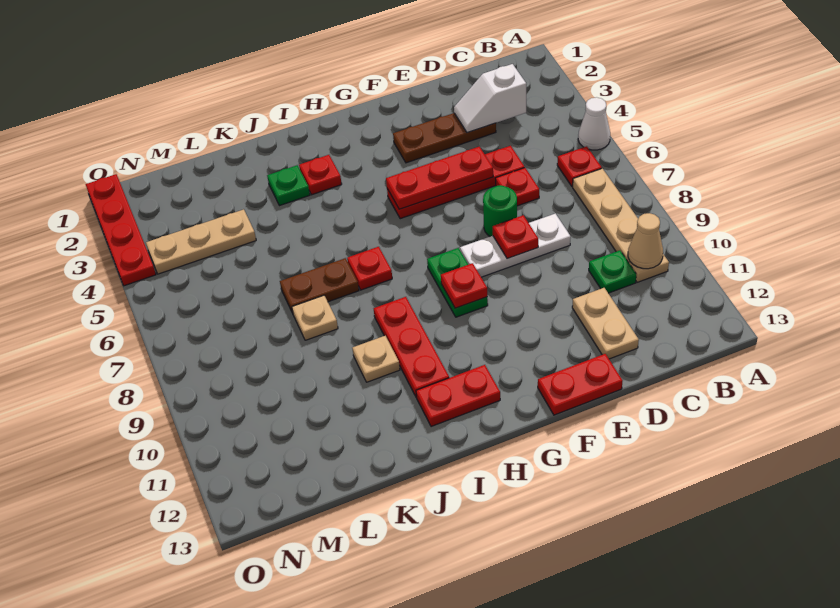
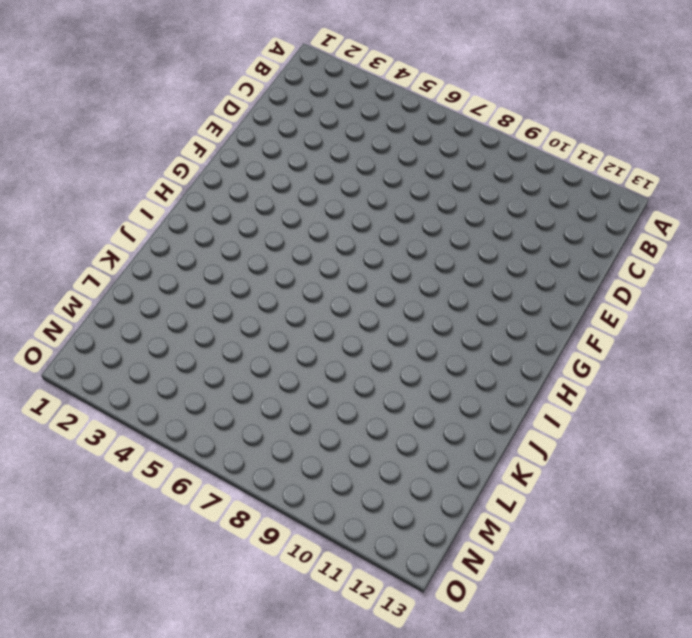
none -> white 1x1 cone [578,97,610,150]
none -> red 1x1 plate [557,146,602,187]
none -> tan 1x4 plate [573,168,669,282]

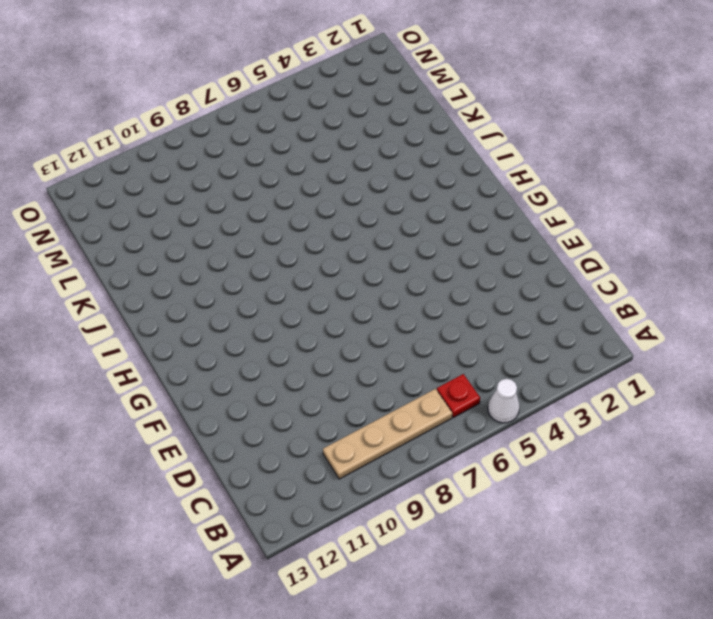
none -> green 1x1 plate [589,250,636,293]
none -> brown 1x3 plate [393,113,496,163]
none -> red 1x4 plate [387,146,525,219]

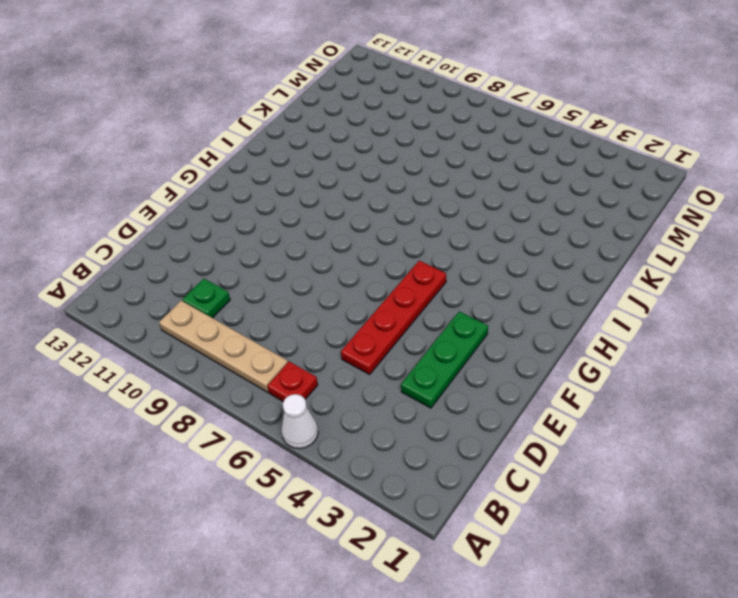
green 1x3 plate [401,311,488,408] -> brown 1x3 plate [393,113,496,163]
none -> red 1x1 plate [496,168,539,206]
none -> white 1x3 plate [460,214,571,277]
none -> tan 1x2 plate [572,288,639,359]

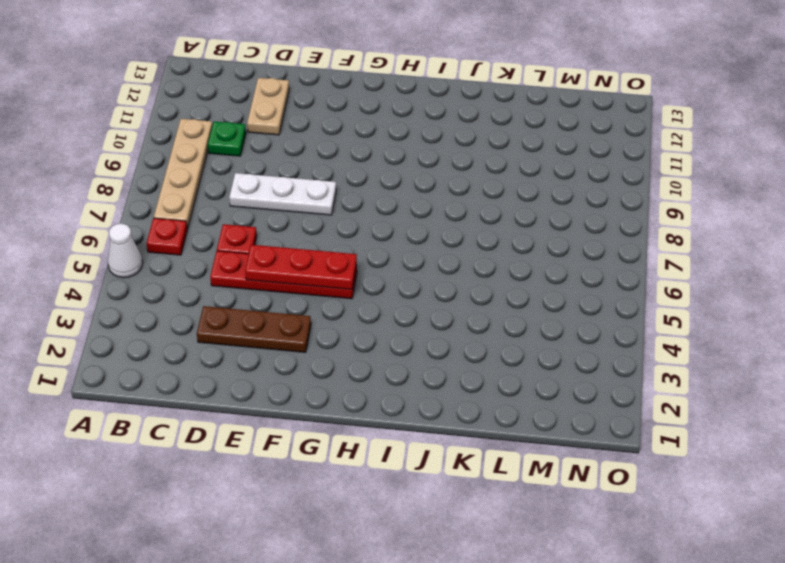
none -> green 1x1 round brick [483,185,517,236]
none -> red 1x2 plate [538,354,622,415]
none -> green 1x2 plate [427,248,488,317]

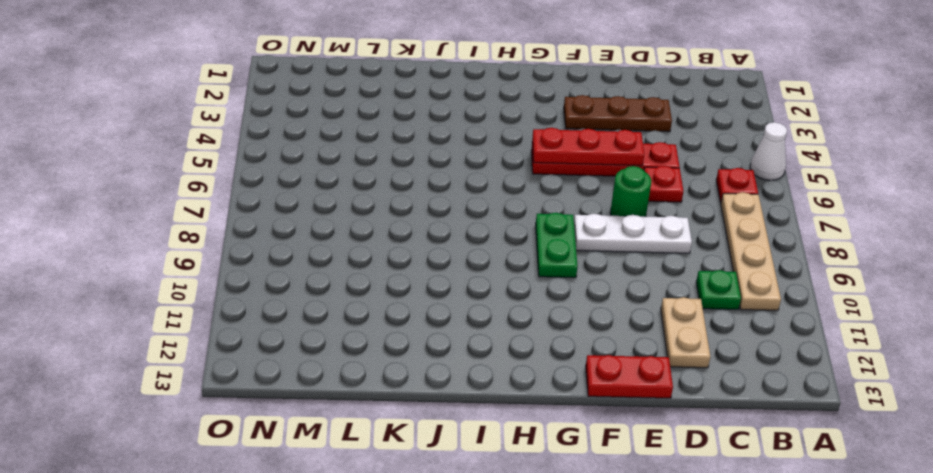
none -> red 1x2 plate [416,365,500,427]
none -> red 1x1 plate [299,155,342,195]
none -> red 1x1 plate [347,247,392,290]

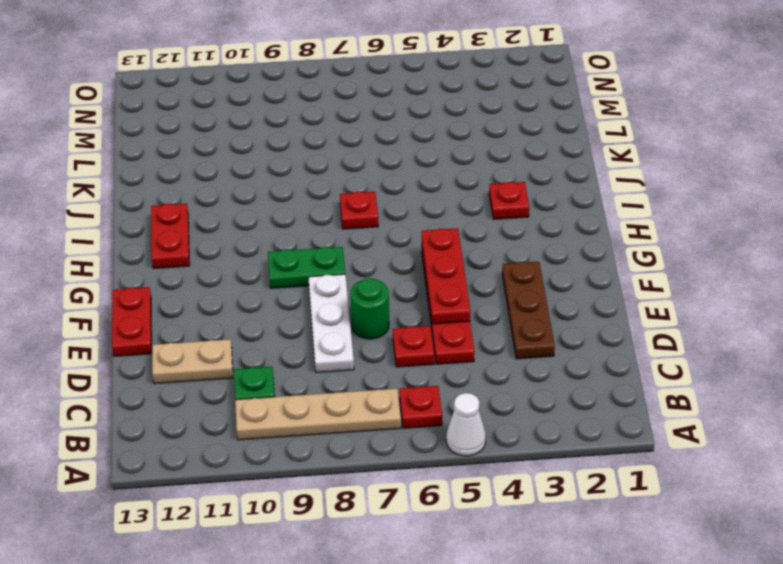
none -> red 1x3 plate [374,297,449,398]
none -> green 1x1 plate [267,165,310,206]
none -> brown 1x2 plate [280,258,359,313]

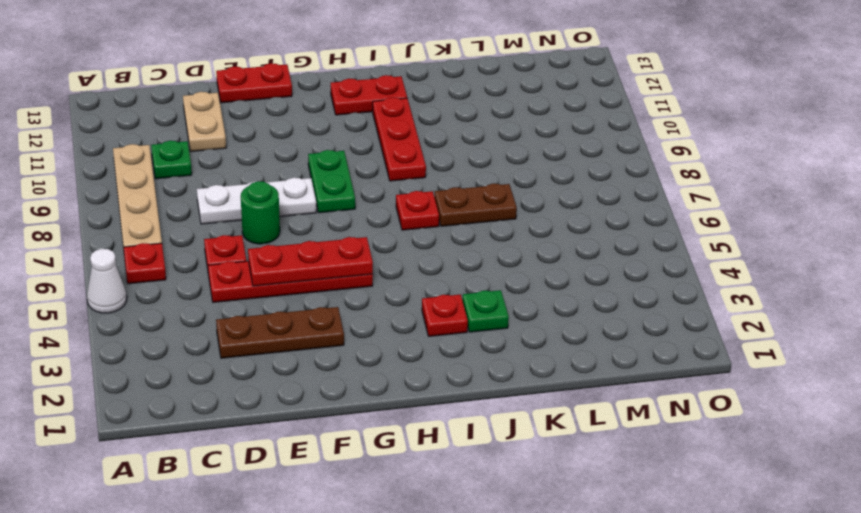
none -> tan 1x1 plate [352,336,400,382]
none -> tan 1x1 plate [292,295,338,340]
none -> tan 1x3 plate [146,209,256,274]

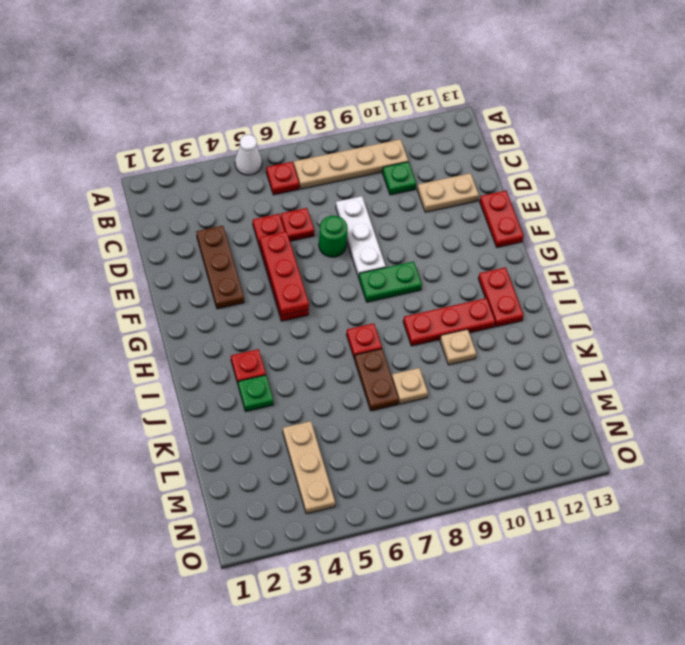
none -> red 1x4 plate [86,174,156,286]
none -> tan 1x1 cone [628,213,663,269]
none -> white 1x2 slope [454,64,526,133]

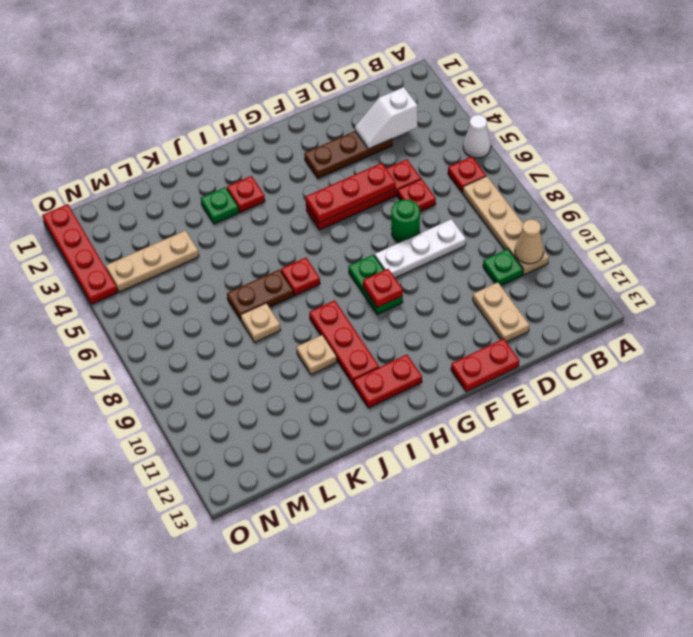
none -> red 1x1 plate [493,215,538,259]

